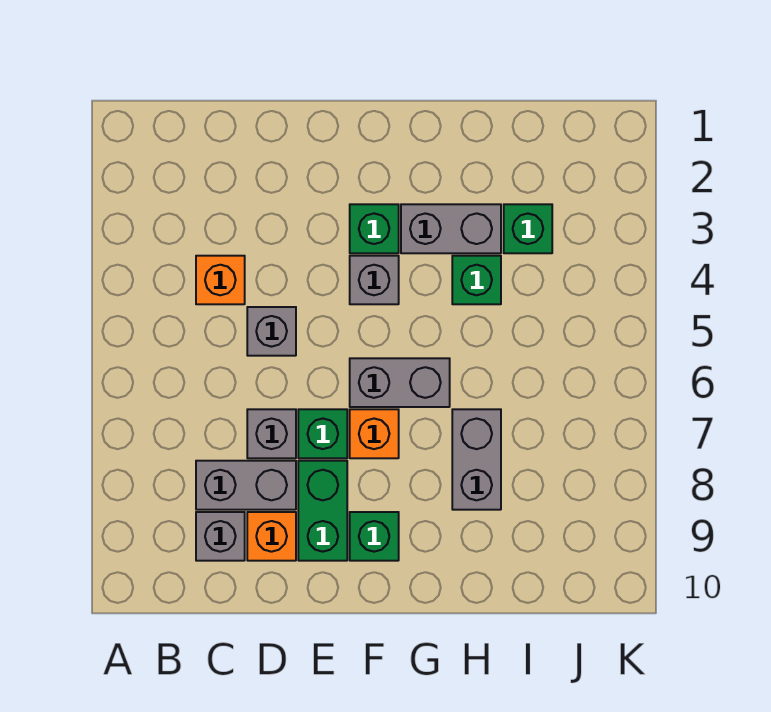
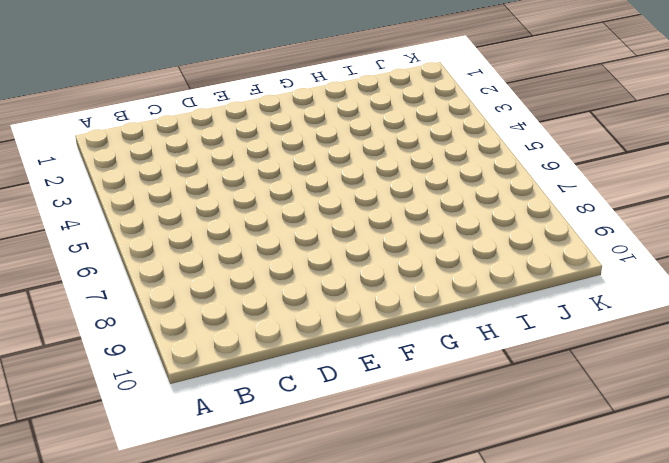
none -> orange 1x1 brick [196,256,245,304]
none -> grey 1x2 brick [196,461,296,510]
none -> grey 1x1 brick [196,512,245,561]

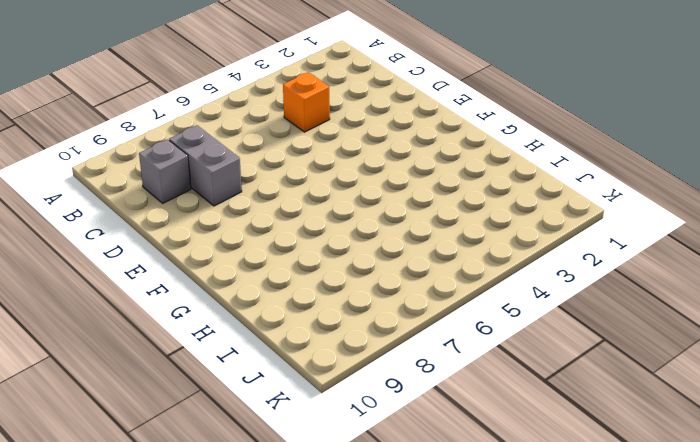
none -> grey 1x1 brick [247,307,296,356]
none -> grey 1x1 brick [247,409,296,458]
none -> orange 1x1 brick [247,512,296,561]

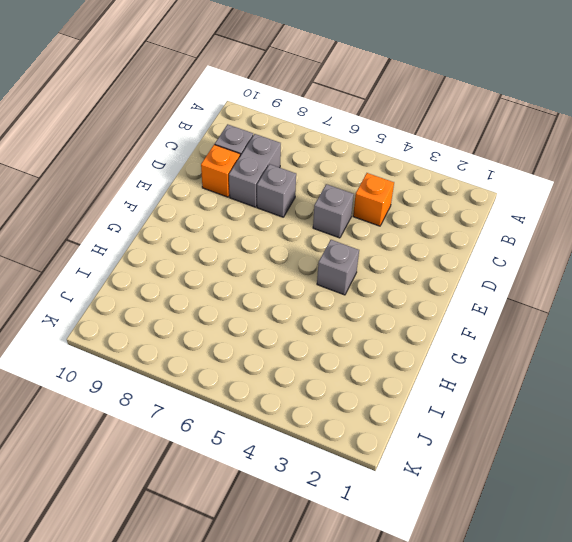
none -> green 1x1 brick [298,409,347,458]
none -> green 1x2 brick [298,461,347,561]
none -> green 1x1 brick [350,204,399,253]

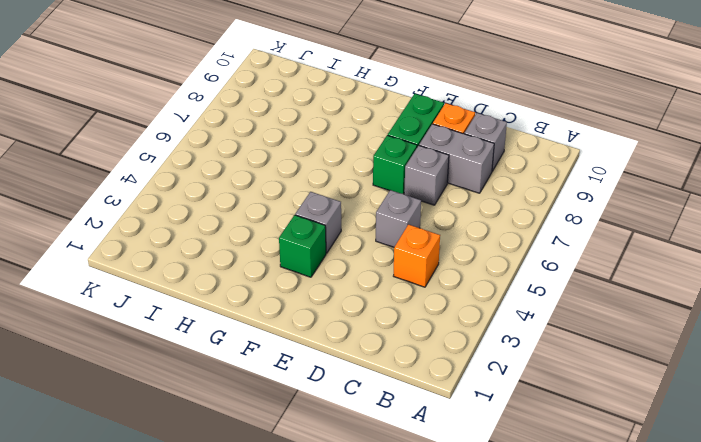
none -> grey 1x2 brick [350,358,450,407]
none -> orange 1x1 brick [350,409,399,458]
none -> green 1x1 brick [350,512,399,561]

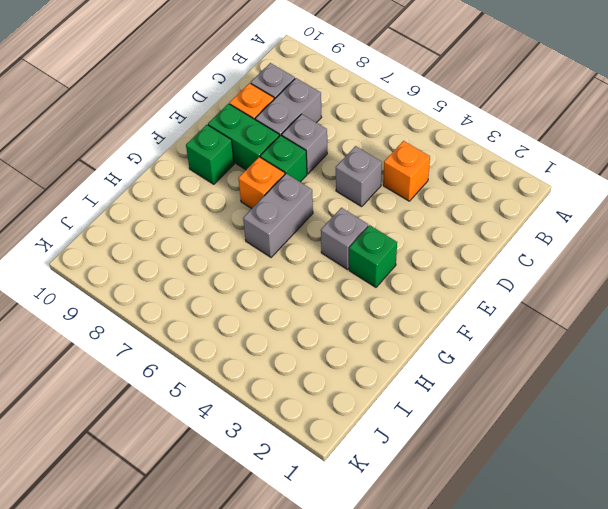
none -> grey 1x2 brick [401,204,501,253]
none -> green 1x1 brick [452,256,501,304]
none -> grey 1x2 brick [452,409,501,510]

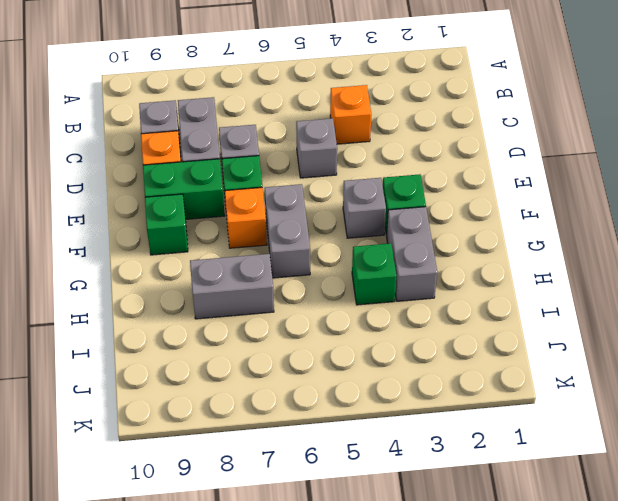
none -> green 1x1 brick [504,204,552,253]

